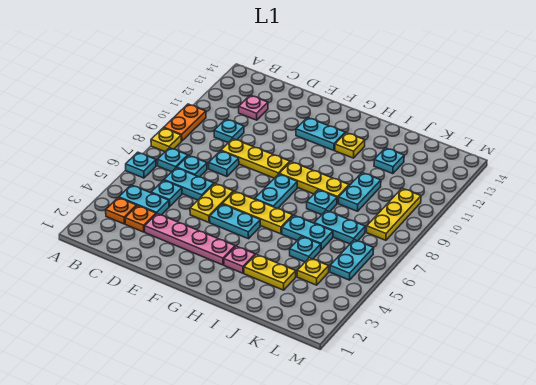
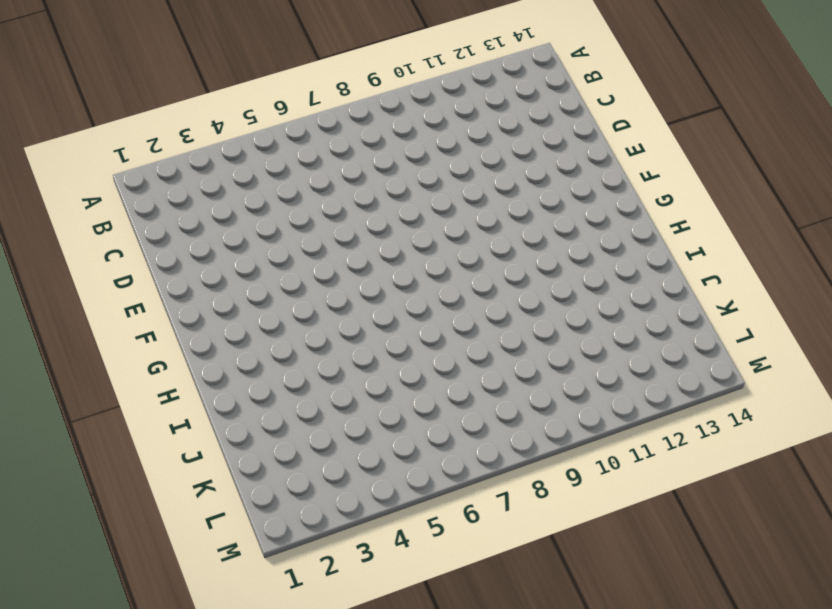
none -> cyan 1x1 plate [126,152,156,178]
none -> yellow 1x1 plate [151,128,181,152]
none -> orange 1x2 plate [164,104,206,141]
none -> orange 1x1 plate [106,197,137,224]

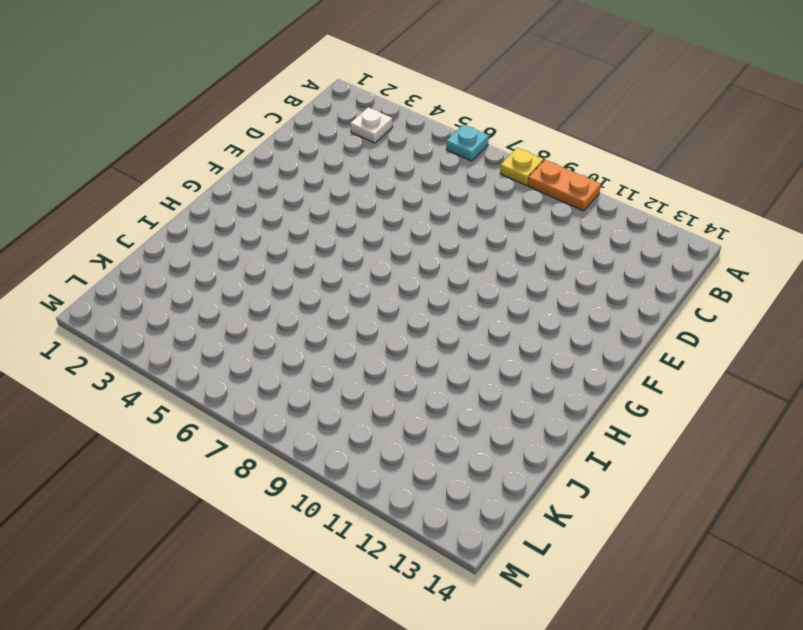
white 1x1 plate [350,107,393,143] -> orange 1x1 plate [106,197,137,224]
none -> cyan 1x2 plate [119,185,169,215]
none -> cyan 1x1 plate [157,148,188,172]
none -> orange 1x1 plate [125,206,156,232]
none -> cyan 1x1 plate [151,180,182,206]

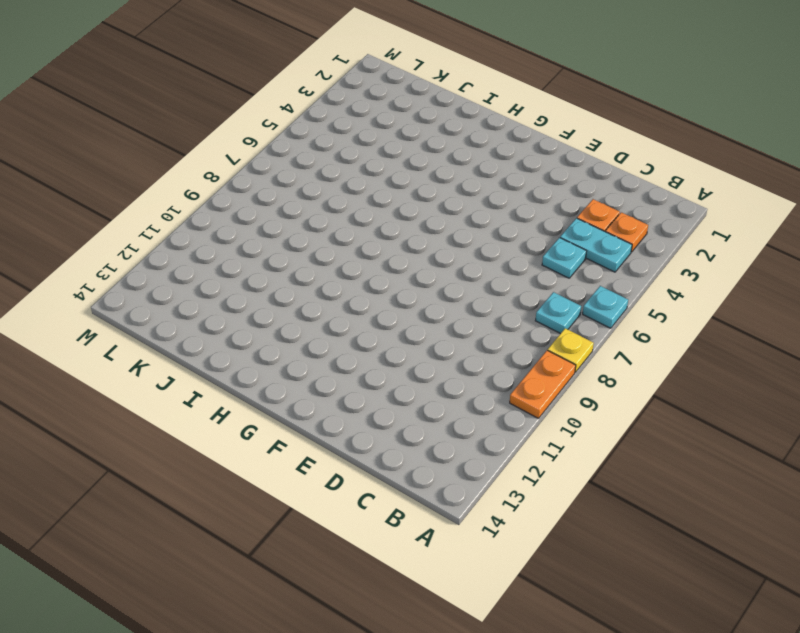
none -> cyan 1x2 plate [164,168,214,200]
none -> cyan 1x1 plate [177,156,207,177]
none -> cyan 1x1 plate [214,119,244,143]
none -> pink 1x1 plate [239,95,268,120]

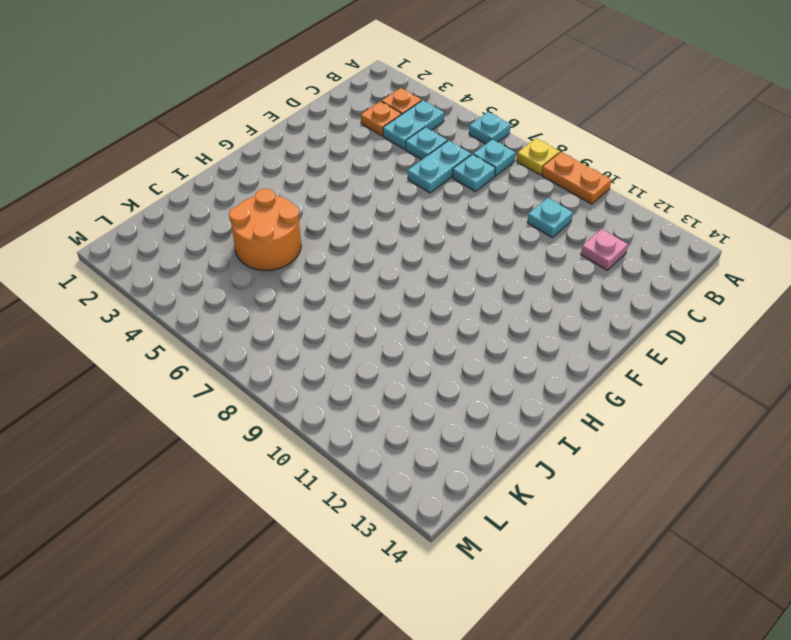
orange 2x2 round brick [229,189,301,270] -> cyan 1x1 plate [290,236,321,262]
none -> pink 1x4 plate [145,214,235,265]
none -> cyan 1x1 plate [209,151,239,177]
none -> yellow 1x3 plate [221,139,290,178]
none -> yellow 1x2 plate [190,184,233,222]

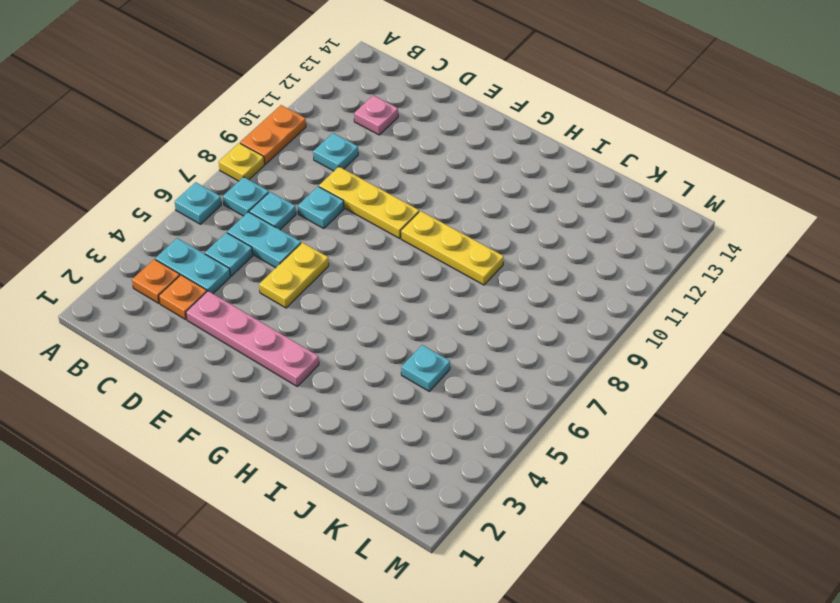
none -> cyan 1x2 plate [210,204,260,239]
none -> yellow 1x3 plate [222,191,293,234]
none -> cyan 1x2 plate [296,118,345,150]
none -> cyan 1x2 plate [255,174,297,209]

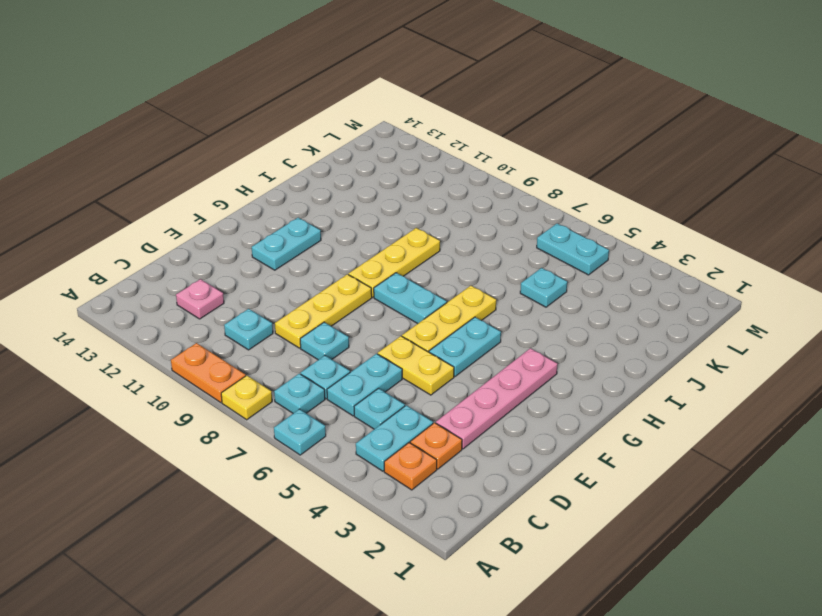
none -> pink 1x1 plate [224,246,255,273]
none -> yellow 1x1 plate [335,133,365,158]
none -> yellow 1x2 plate [244,254,296,290]
none -> cyan 1x2 plate [282,215,333,250]

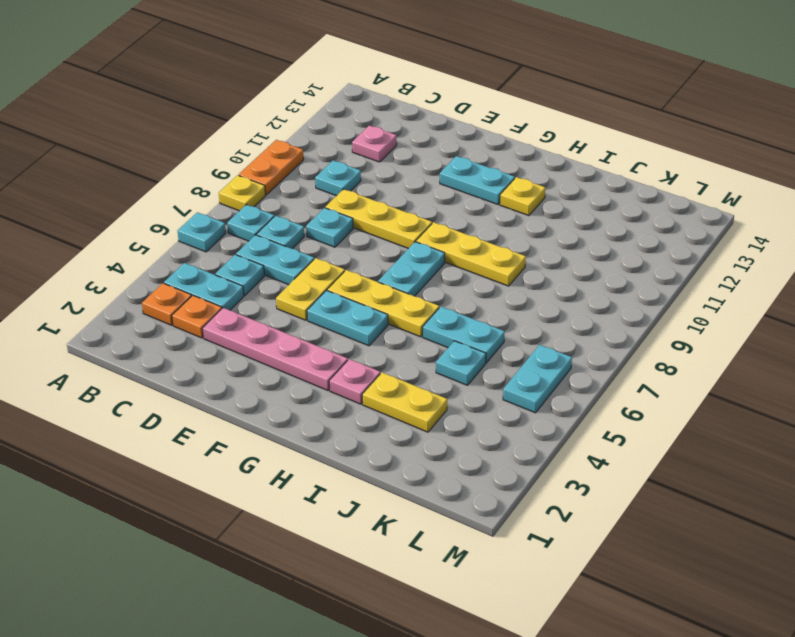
none -> cyan 1x1 plate [307,190,337,215]
none -> cyan 1x2 plate [314,211,365,244]
none -> cyan 1x2 plate [339,173,381,211]
none -> cyan 1x1 plate [374,148,404,174]

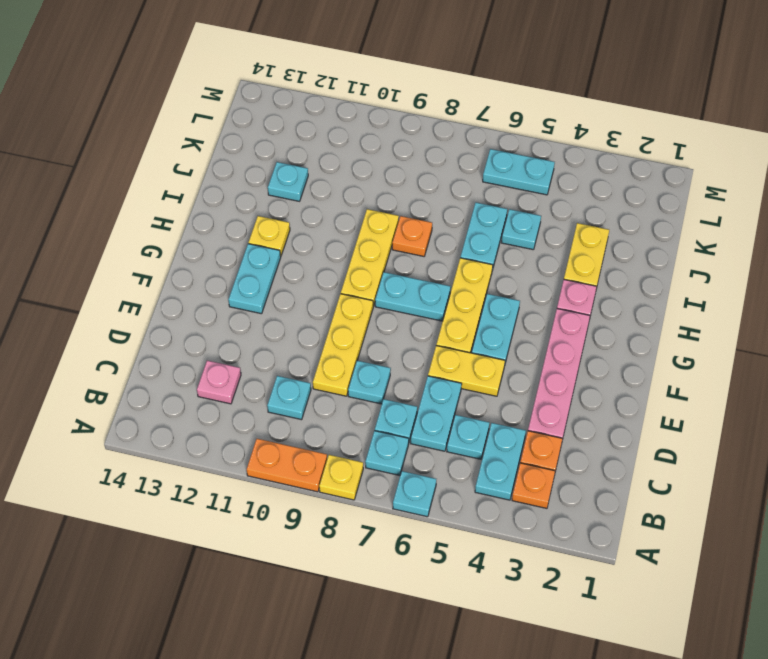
orange 1x1 plate [392,216,432,256] -> cyan 1x1 plate [307,190,337,215]
none -> cyan 1x2 plate [314,211,365,244]
none -> cyan 1x2 plate [339,173,381,211]
none -> yellow 1x1 plate [297,258,329,285]
none -> yellow 1x3 plate [367,188,421,240]

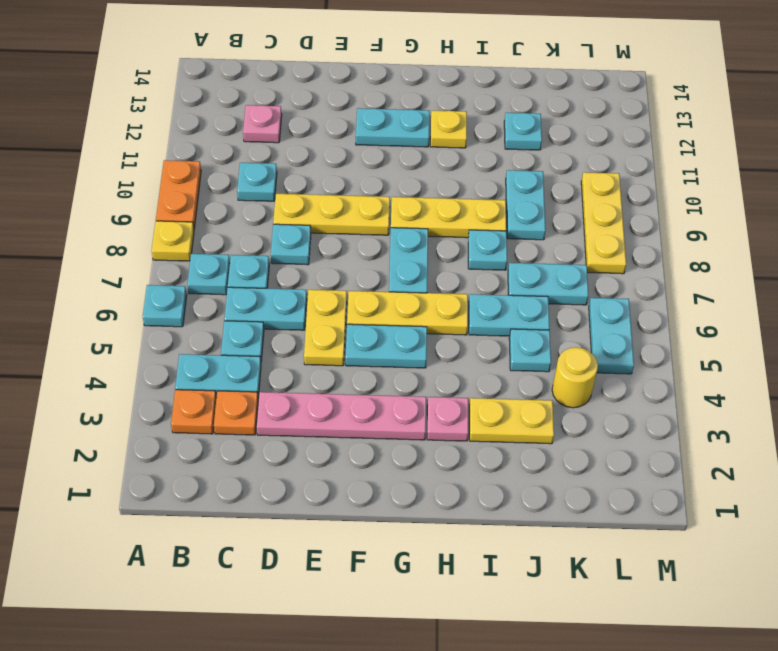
yellow 1x1 round brick [552,347,598,408] -> yellow 1x1 plate [297,258,329,285]

